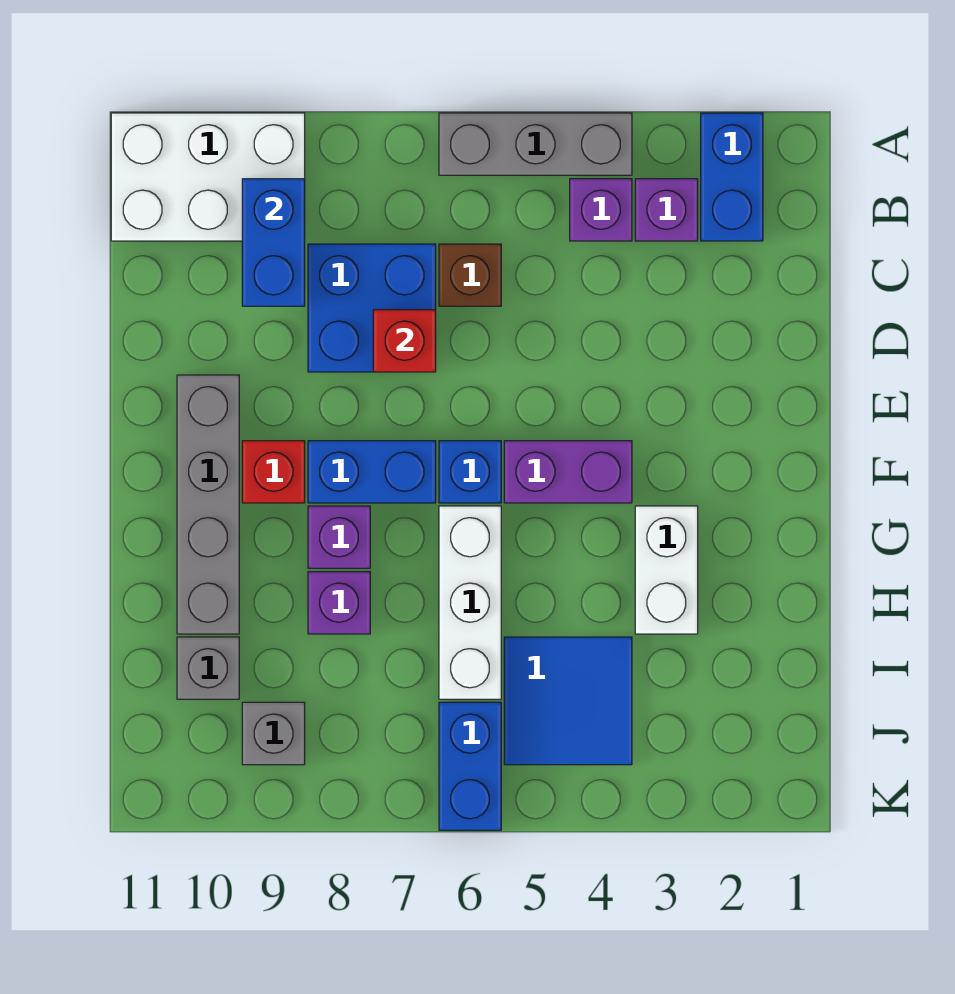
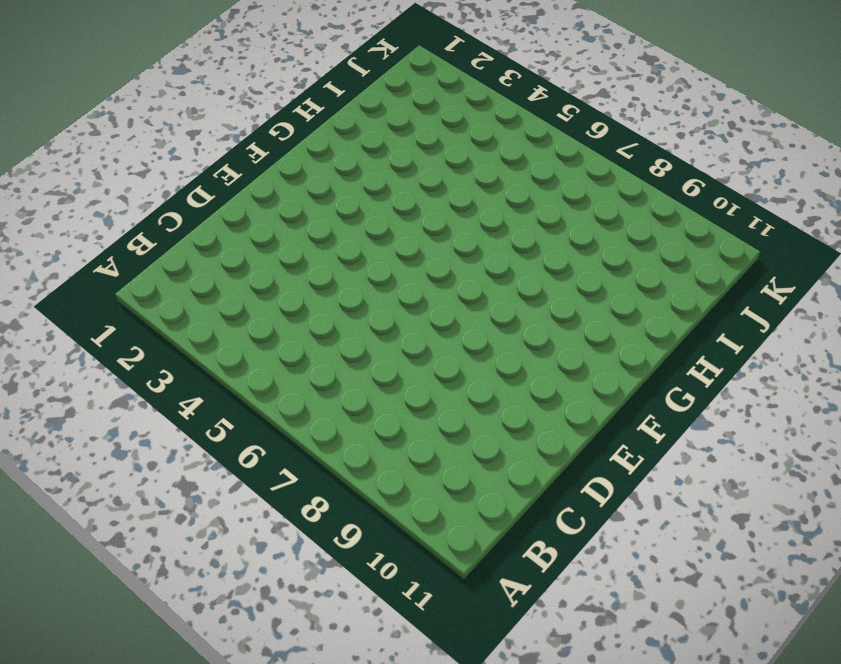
none -> blue 1x2 brick [701,113,763,241]
none -> grey 1x3 brick [439,113,632,175]
none -> white 2x3 brick [111,113,305,241]

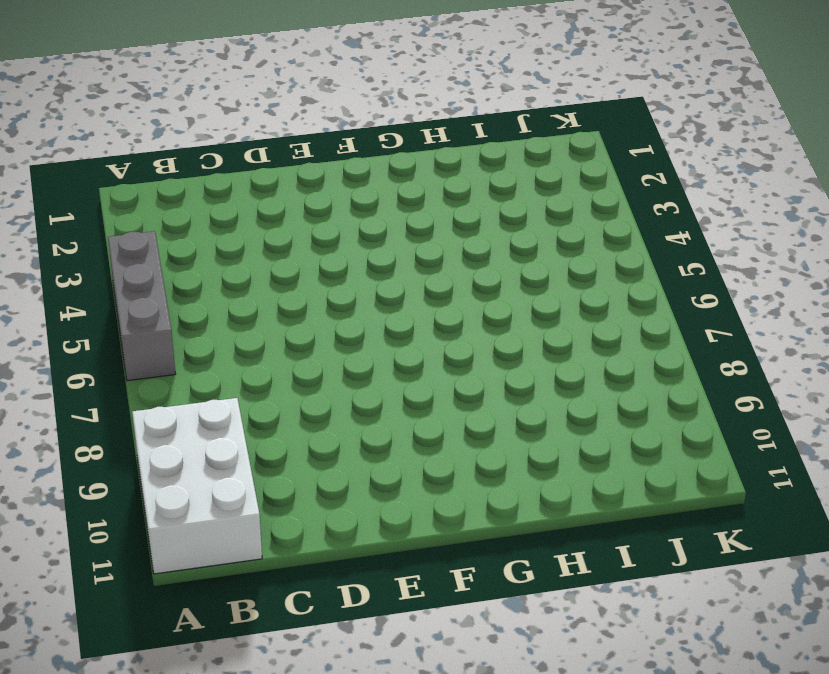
none -> blue 1x2 brick [701,113,763,241]
none -> purple 1x1 brick [635,179,698,241]
none -> purple 1x1 brick [570,179,632,241]

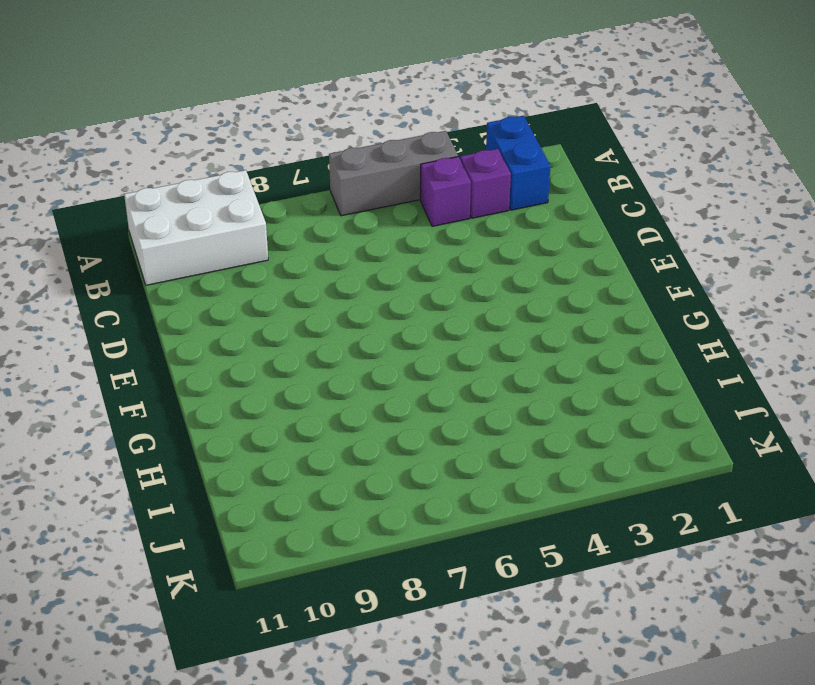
none -> brown 1x1 brick [439,244,501,306]
none -> blue 2x2 brick [308,244,436,372]
none -> grey 1x4 brick [177,375,239,634]

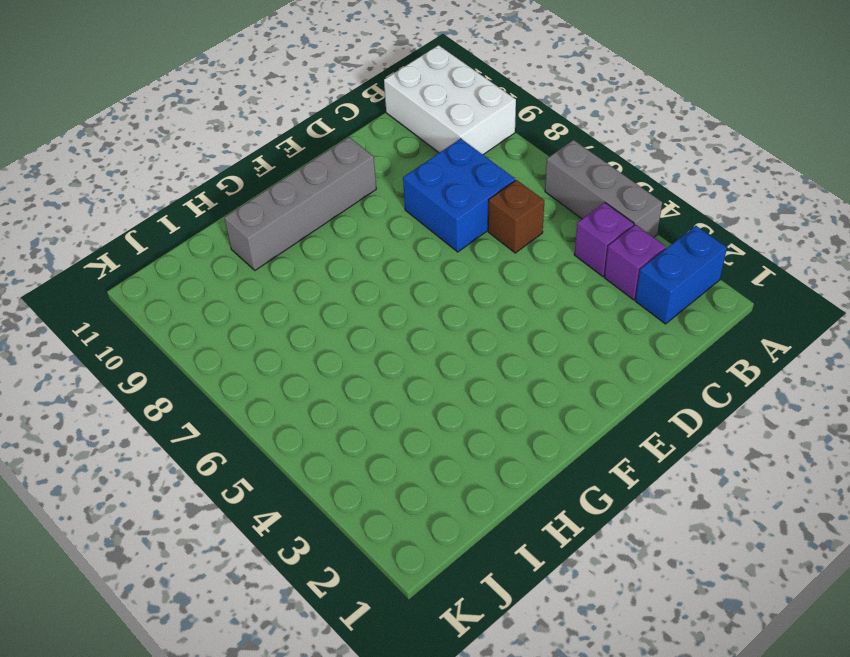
none -> purple 1x2 brick [504,441,632,503]
none -> blue 1x1 brick [439,441,501,503]
none -> blue 1x2 brick [308,441,436,503]

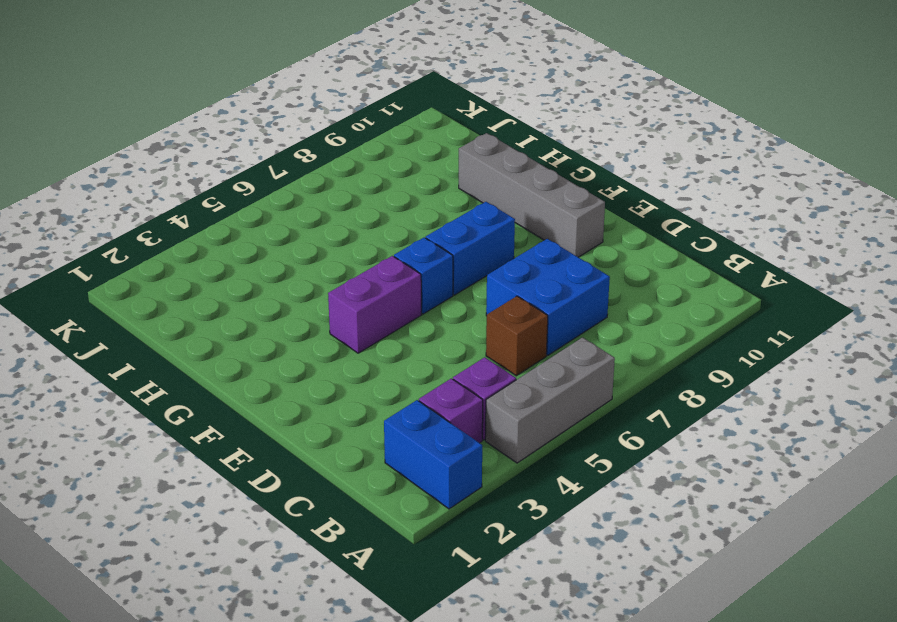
none -> white 2x3 brick [111,113,305,241]
none -> red 1x1 brick [242,441,305,503]
none -> white 1x2 brick [635,506,698,634]

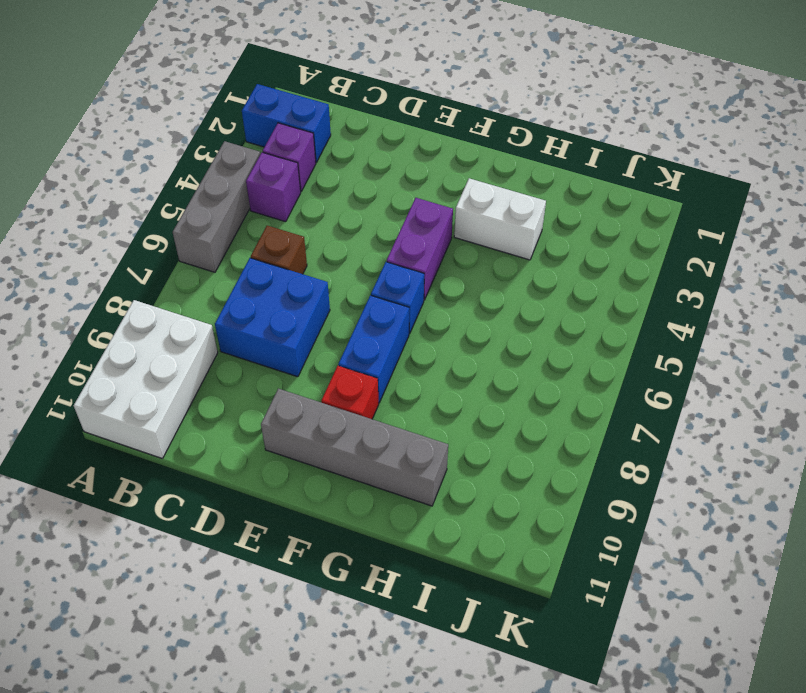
none -> white 1x3 brick [439,506,501,699]
none -> purple 1x1 brick [308,506,370,568]
none -> purple 1x1 brick [308,572,370,634]

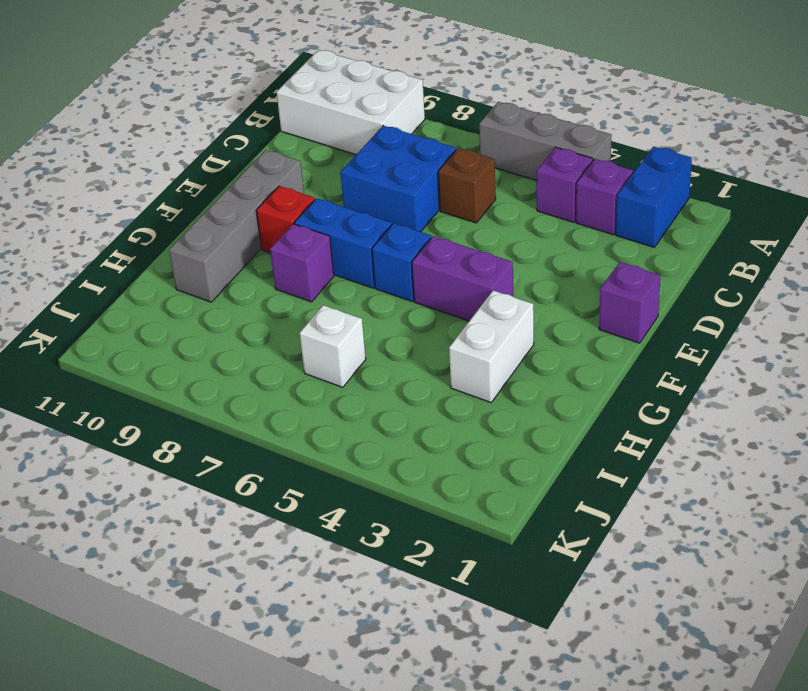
purple 1x1 brick [599,262,660,343] -> purple 1x1 brick moved to [308,572,370,634]
white 1x1 brick [300,305,366,387] -> white 1x3 brick [439,506,501,699]
none -> blue 2x2 tile [504,637,632,765]
none -> grey 1x1 brick [177,637,239,699]
none -> blue 1x2 brick [439,702,501,830]

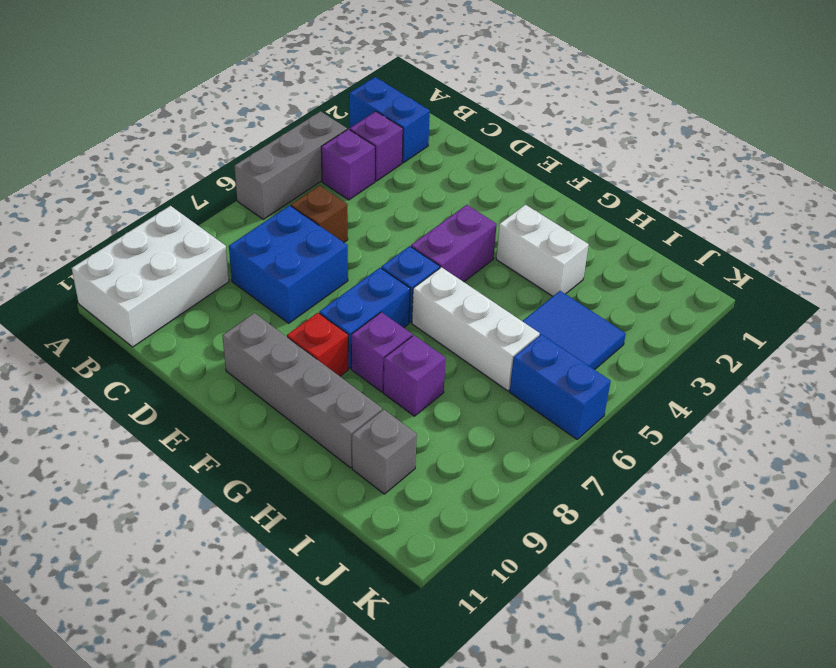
none -> grey 1x1 brick [242,702,305,765]
none -> blue 1x2 brick [242,179,305,306]
none -> red 1x1 brick [373,310,436,372]

